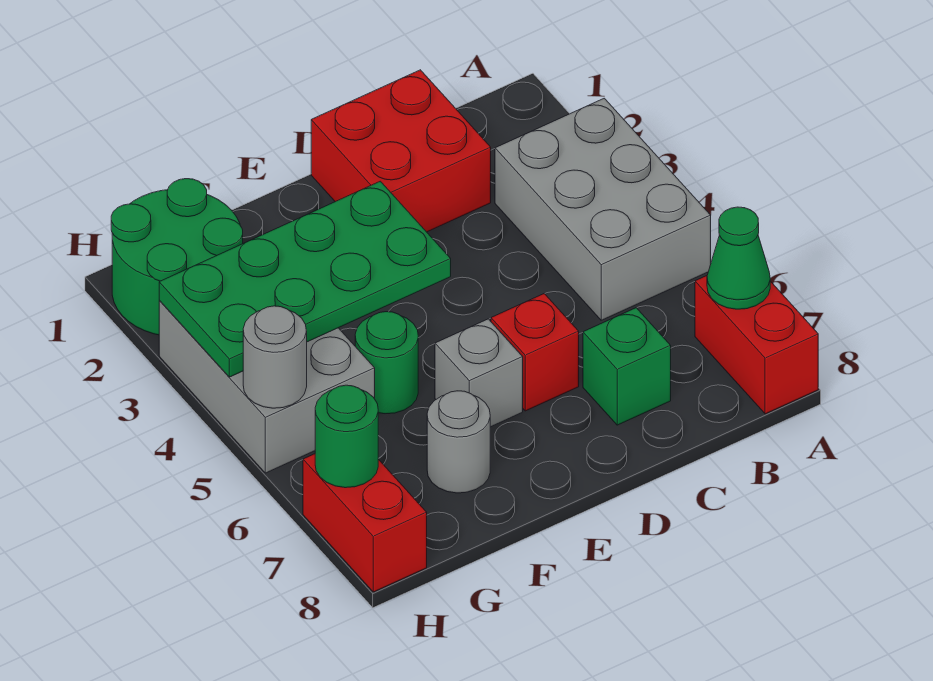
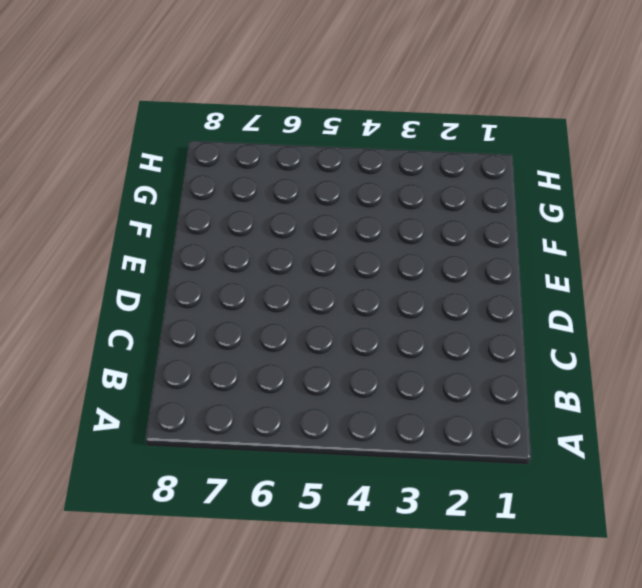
none -> grey 2x3 brick [495,98,711,320]
none -> red 1x2 brick [695,276,818,414]
none -> red 2x2 brick [311,70,491,232]

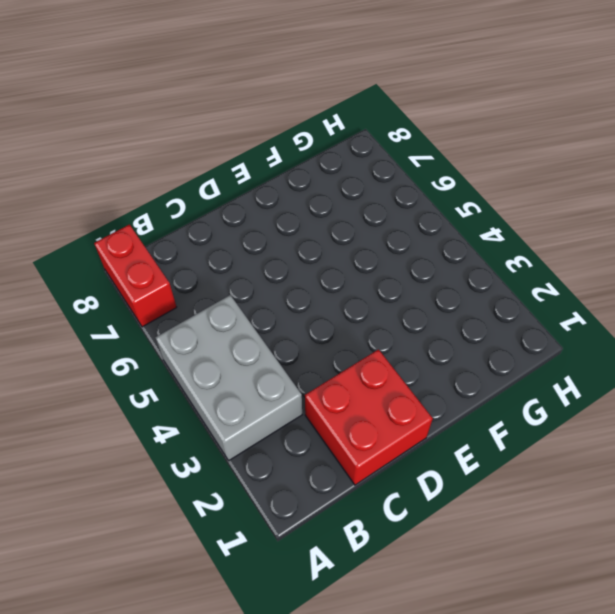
none -> green 1x1 brick [583,308,671,425]
none -> red 1x1 brick [491,294,579,411]
none -> grey 1x1 brick [435,319,523,427]

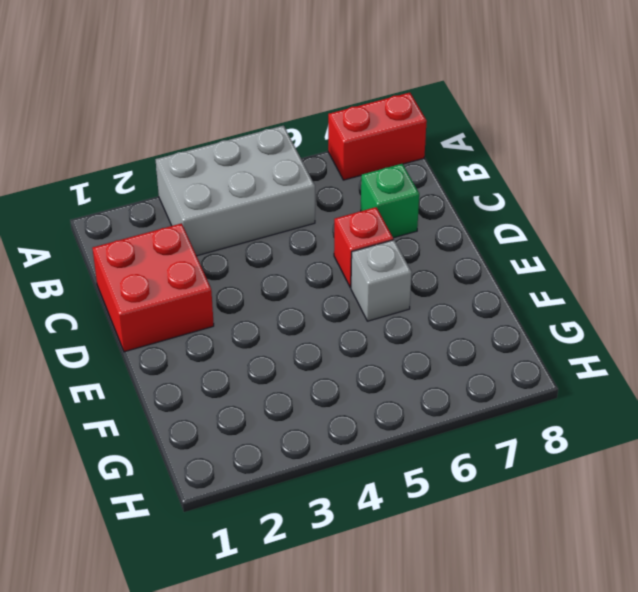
none -> green 1x1 round brick [355,312,418,414]
none -> grey 1x1 round brick [427,391,490,493]
none -> green 2x2 round brick [111,179,243,335]

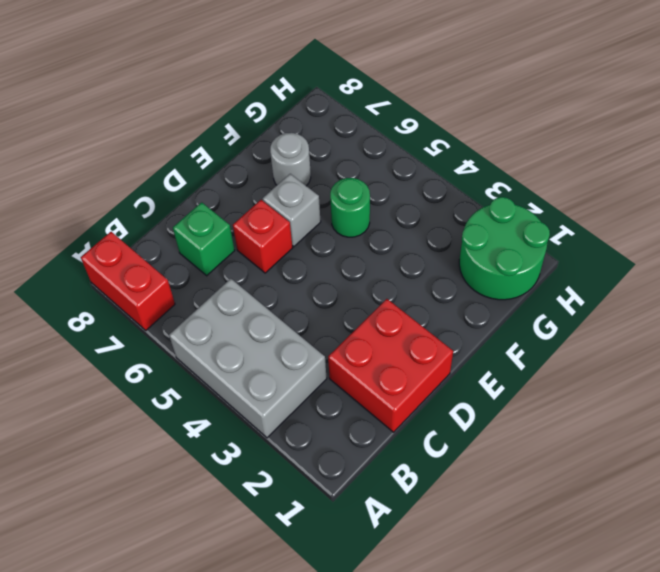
none -> grey 2x3 brick [159,300,375,473]
none -> red 1x2 brick [303,454,427,592]
none -> green 1x1 cone [707,207,770,309]

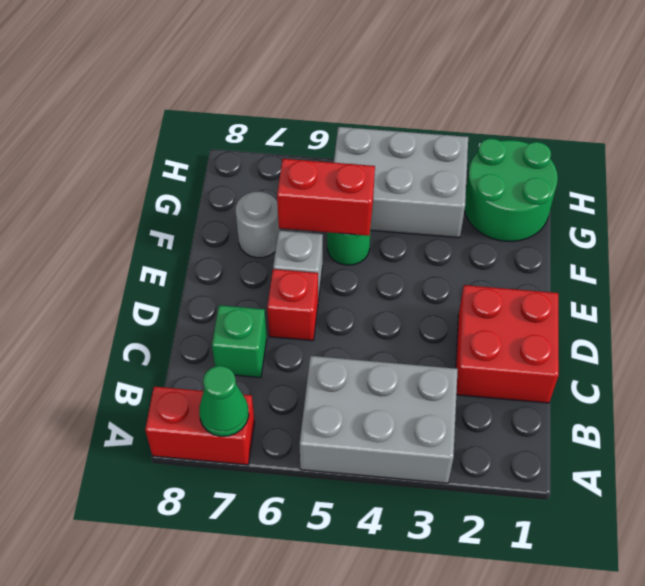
red 1x2 brick [277,159,375,236] -> red 1x2 brick moved to [303,454,427,592]
none -> green 2x4 plate [159,181,451,377]
none -> grey 1x1 round brick [243,306,307,408]
none -> green 1x1 round brick [315,385,378,488]

